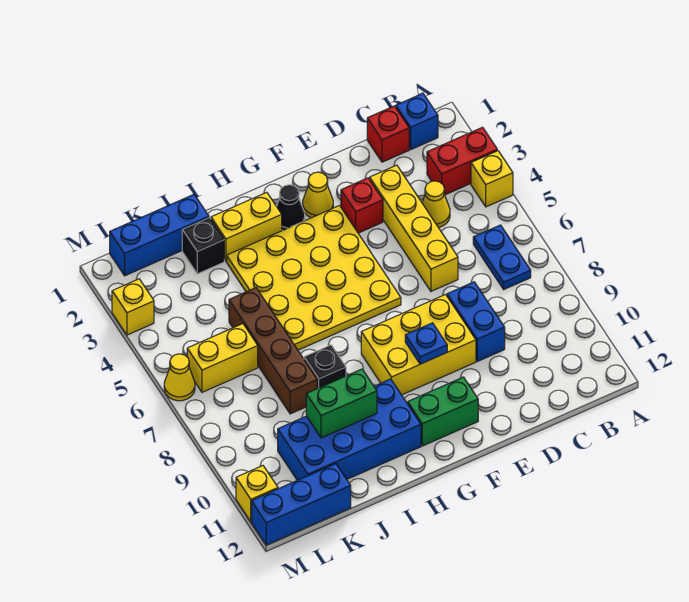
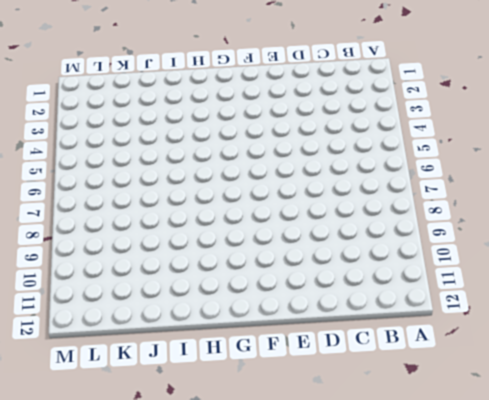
none -> red 1x2 brick [427,127,497,195]
none -> yellow 1x1 brick [471,151,513,207]
none -> blue 1x1 brick [396,93,438,149]

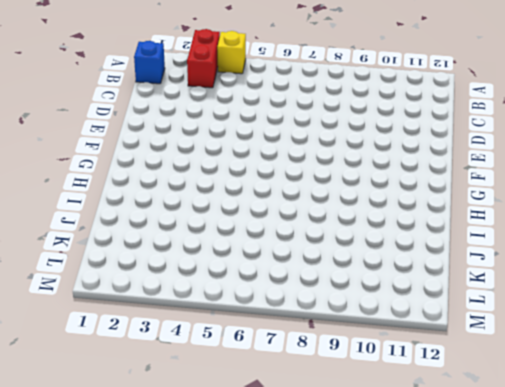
none -> blue 1x2 plate [473,225,531,289]
none -> red 1x1 brick [367,106,409,162]
none -> yellow 1x1 cone [422,181,450,227]

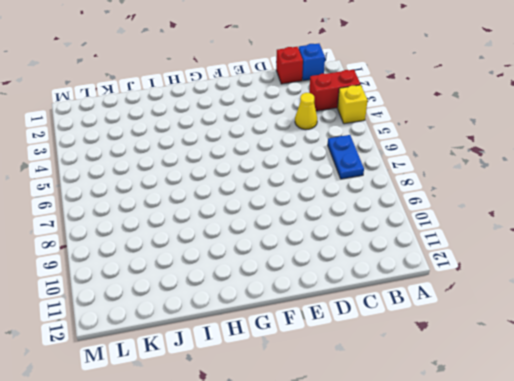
none -> yellow 1x4 brick [370,165,458,291]
none -> blue 1x2 brick [447,282,505,361]
none -> red 1x1 brick [341,178,383,233]

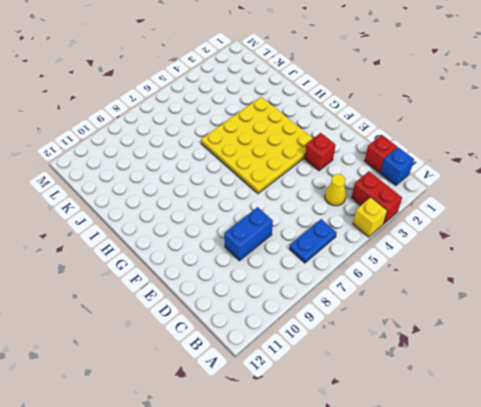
none -> yellow 1x4 brick [370,165,458,291]
none -> yellow 2x3 brick [361,295,476,395]
none -> yellow 1x1 cone [303,172,333,218]

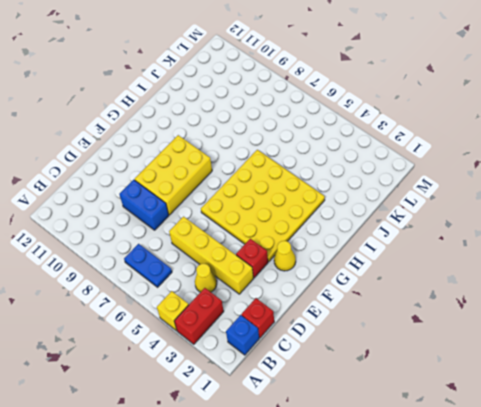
none -> green 1x2 brick [408,377,478,446]
none -> black 1x1 cone [277,185,305,230]
none -> yellow 1x2 brick [211,192,282,261]

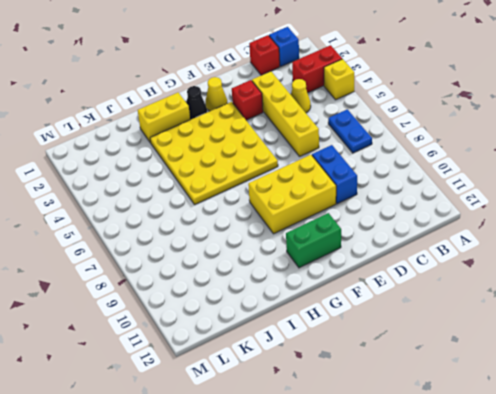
none -> blue 2x4 brick [278,379,421,480]
none -> black 1x1 brick [304,345,346,388]
none -> blue 1x3 brick [110,194,209,276]

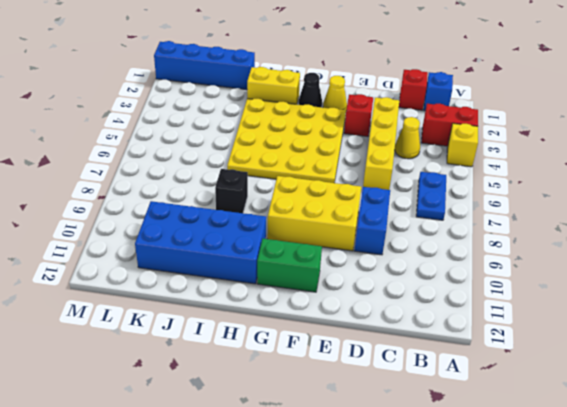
blue 1x4 brick [154,41,255,90] -> blue 1x3 brick [110,194,209,276]
none -> black 1x1 brick [182,218,224,274]
none -> brown 1x4 brick [229,288,317,414]
none -> yellow 1x2 brick [187,324,258,392]

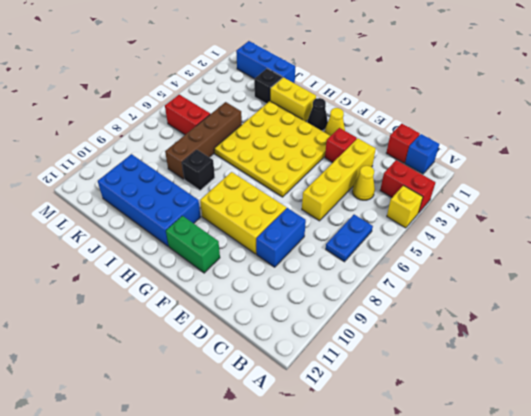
red 1x2 brick [165,95,210,135] -> yellow 1x2 brick [187,324,258,392]
none -> blue 1x3 brick [252,464,351,545]
none -> yellow 1x1 brick [112,279,154,335]
none -> yellow 1x1 cone [164,354,195,401]

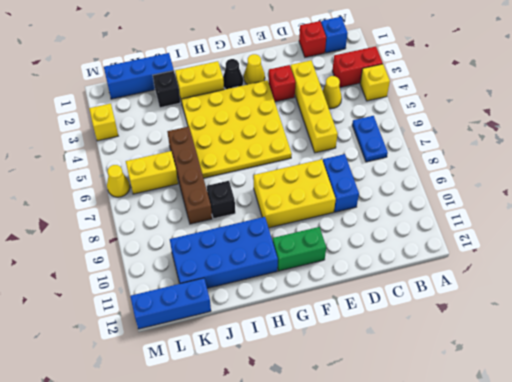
none -> yellow 1x1 brick [236,466,278,522]
none -> blue 1x1 plate [405,323,447,364]
none -> green 1x2 brick [306,369,377,438]

